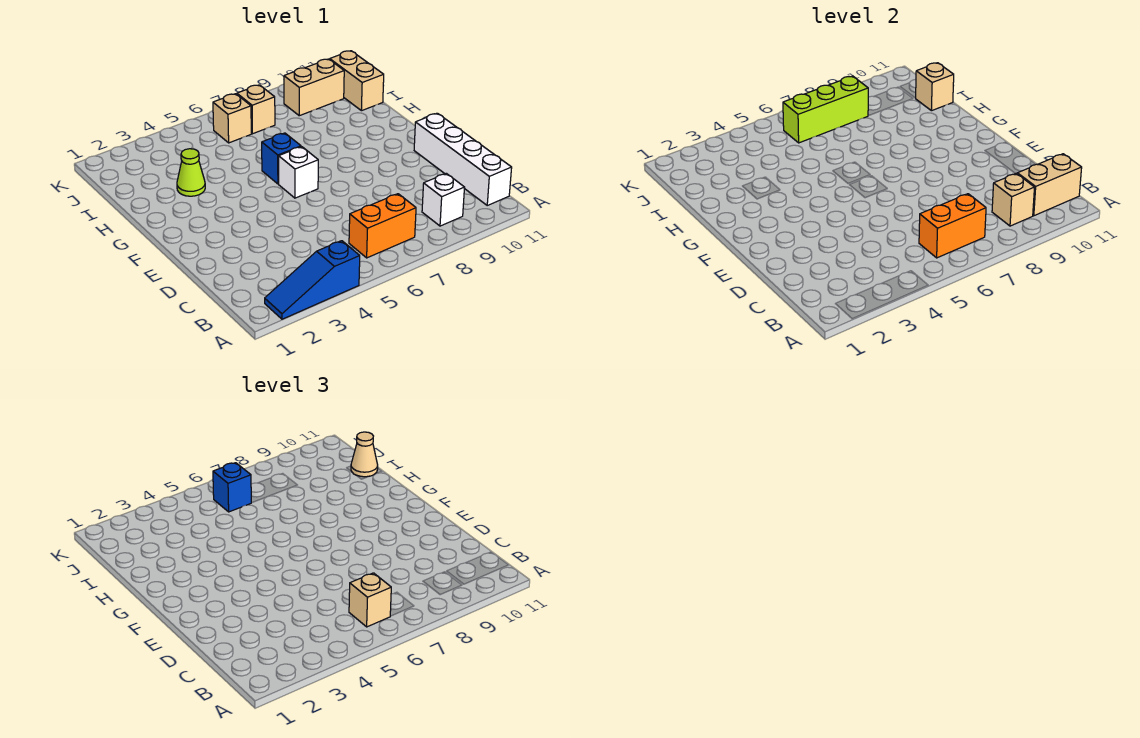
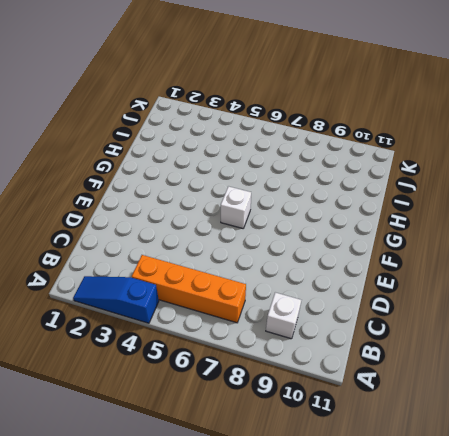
orange 1x4 brick [132,255,246,323] -> orange 1x2 brick [349,194,416,258]
none -> white 1x4 brick [414,113,512,205]
none -> blue 1x1 brick [262,133,301,184]
none -> lime 1x1 cone [177,149,205,196]

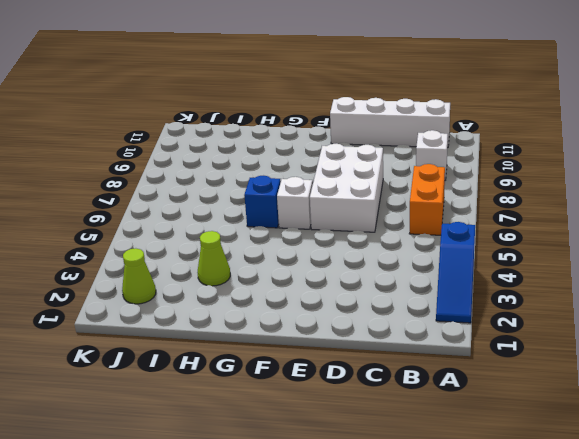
white 2x3 brick [310,144,383,232] -> none
lime 1x1 cone [122,248,156,304] -> none
none -> tan 1x2 brick [330,51,384,111]
none -> tan 1x1 brick [213,94,251,143]
none -> tan 1x1 brick [237,85,275,134]

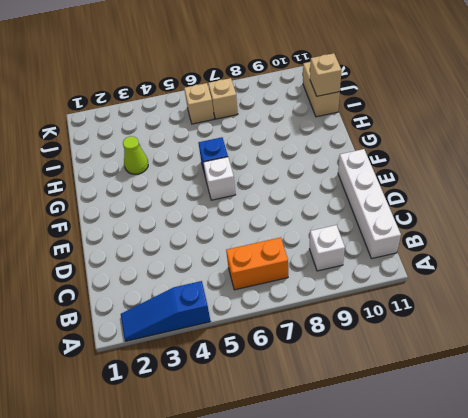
none -> tan 1x2 brick [284,59,344,116]
none -> orange 1x2 brick [919,194,986,258]
none -> tan 1x1 brick [992,173,1035,226]

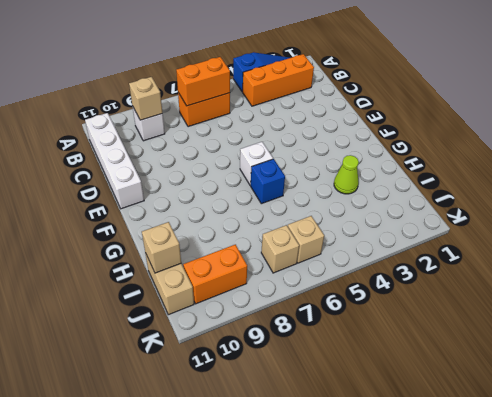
orange 1x3 brick [243,54,314,106] -> none
orange 1x2 brick [183,244,247,304] -> tan 1x2 brick [284,59,344,116]
none -> tan 1x2 brick [1017,154,1082,216]
none -> lime 1x3 brick [783,76,868,143]
none -> tan 1x1 brick [349,573,391,627]

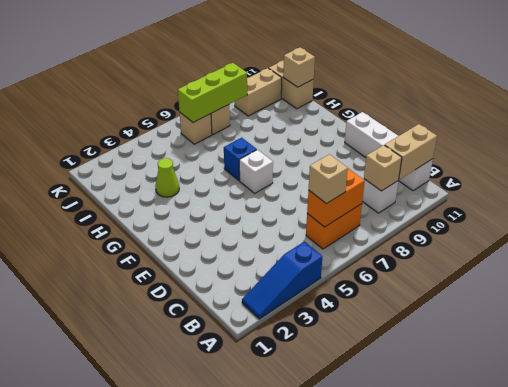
none -> tan 1x1 cone [351,432,378,477]
none -> blue 1x1 brick [213,463,251,512]

